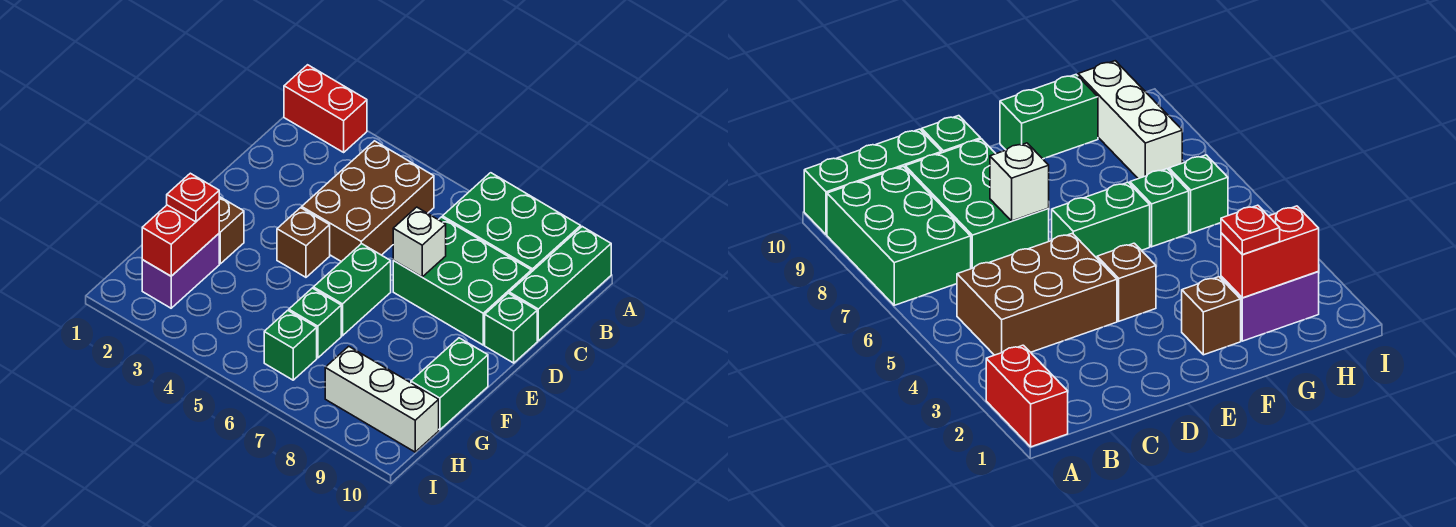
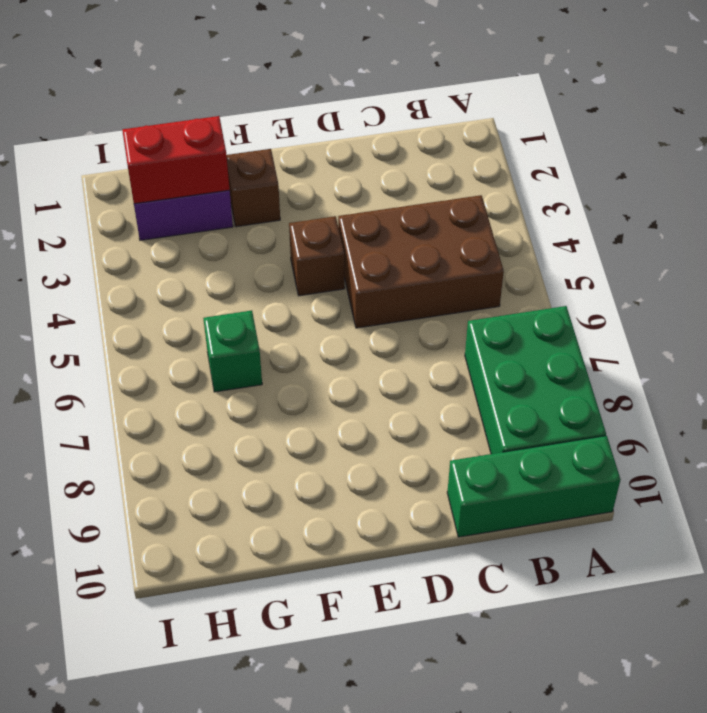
none -> red 1x2 brick [284,65,367,152]
none -> green 2x3 brick [393,217,531,345]
none -> green 1x1 brick [485,293,537,363]

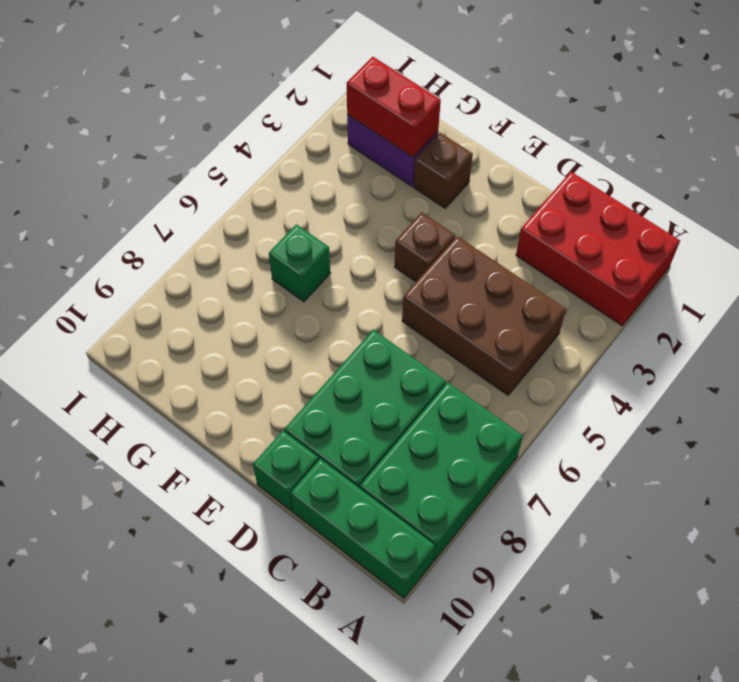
red 2x3 brick [516,172,680,326] -> red 1x2 brick [284,65,367,152]
none -> green 1x2 brick [313,244,391,336]
none -> green 1x2 brick [411,338,488,430]
none -> green 1x1 brick [264,310,317,380]

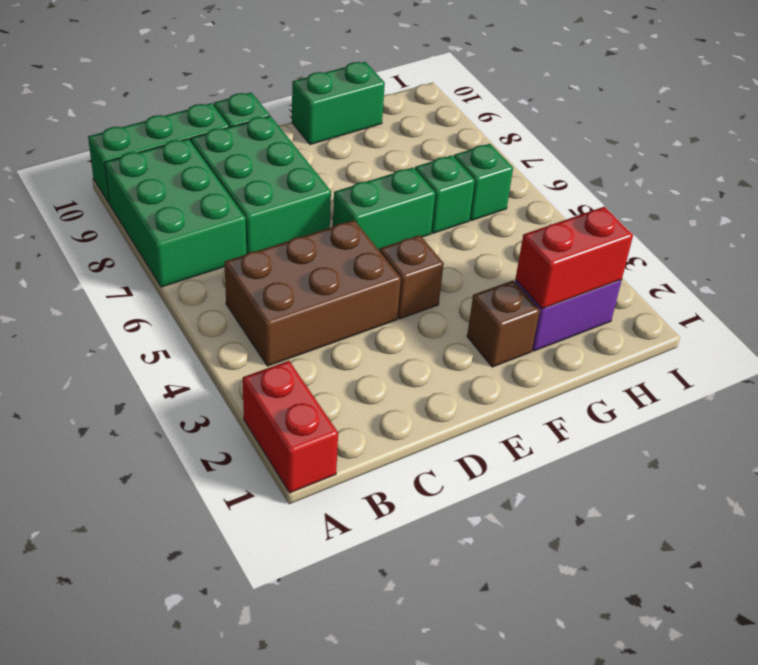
none -> white 1x3 brick [325,346,439,452]
none -> white 1x1 brick [393,207,446,277]
none -> red 1x1 plate [167,173,219,222]

